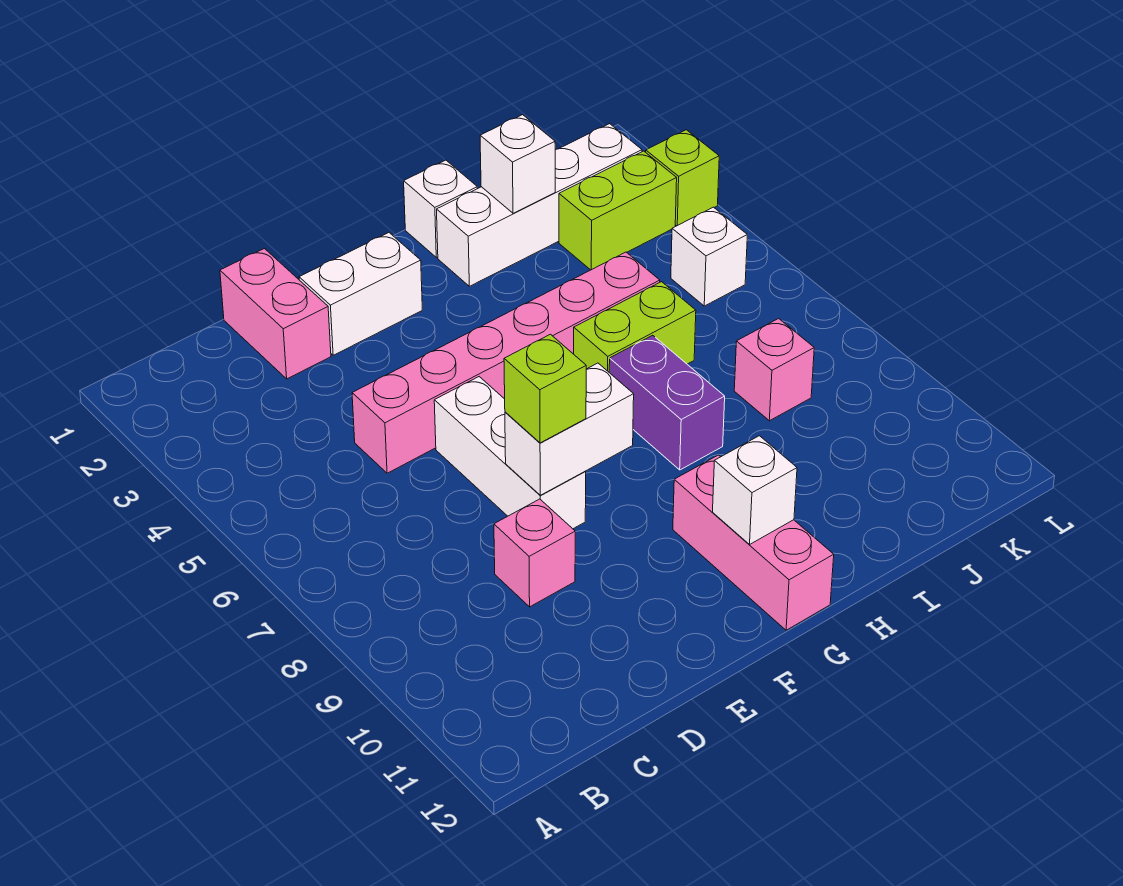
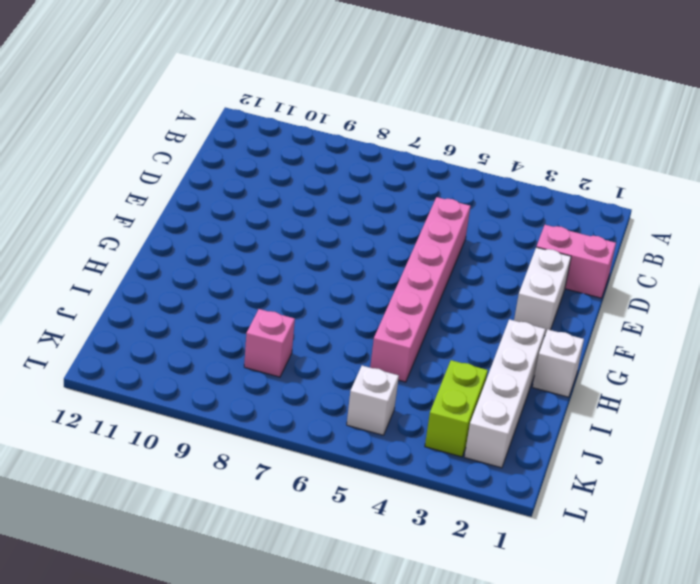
none -> pink 1x1 brick [494,499,575,607]
none -> white 1x3 brick [434,377,586,529]
none -> pink 1x3 brick [673,455,834,630]

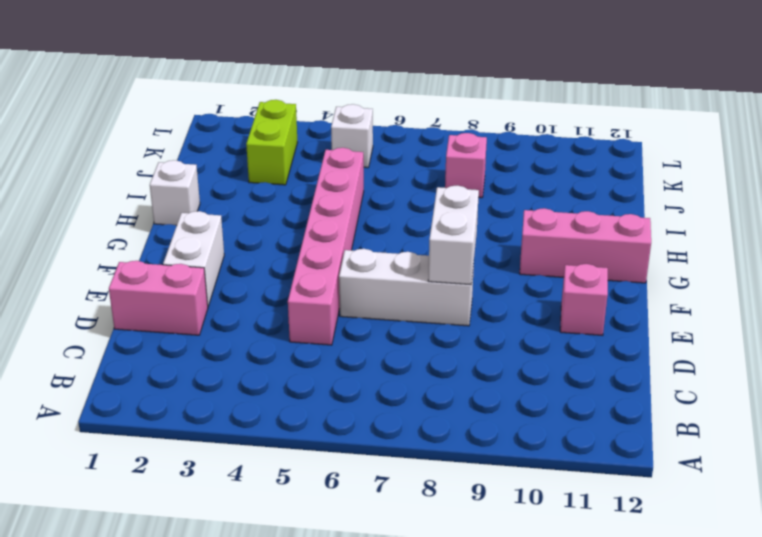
pink 1x1 brick [560,264,608,335] -> pink 1x1 brick moved to [494,499,575,607]
none -> white 1x4 brick [437,124,642,286]
none -> lime 1x2 brick [574,282,696,372]
none -> purple 1x2 brick [609,335,725,470]

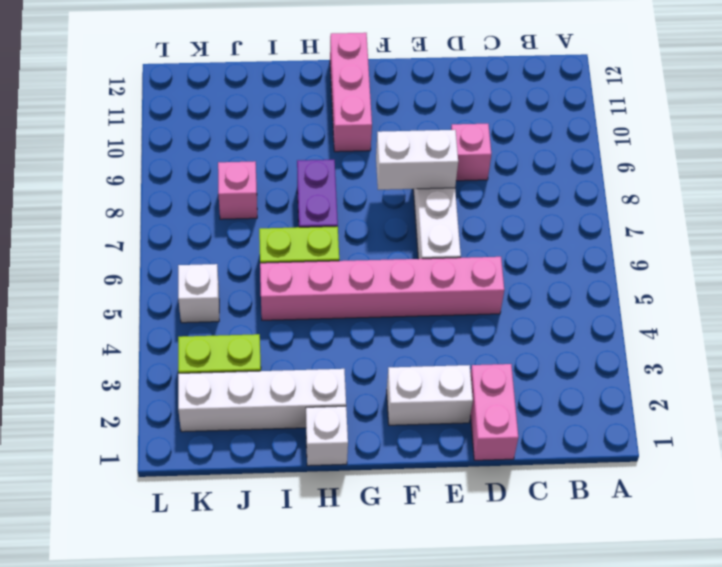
none -> lime 1x1 brick [646,130,719,226]
none -> white 1x1 brick [713,436,797,544]
none -> white 1x1 brick [480,115,555,213]

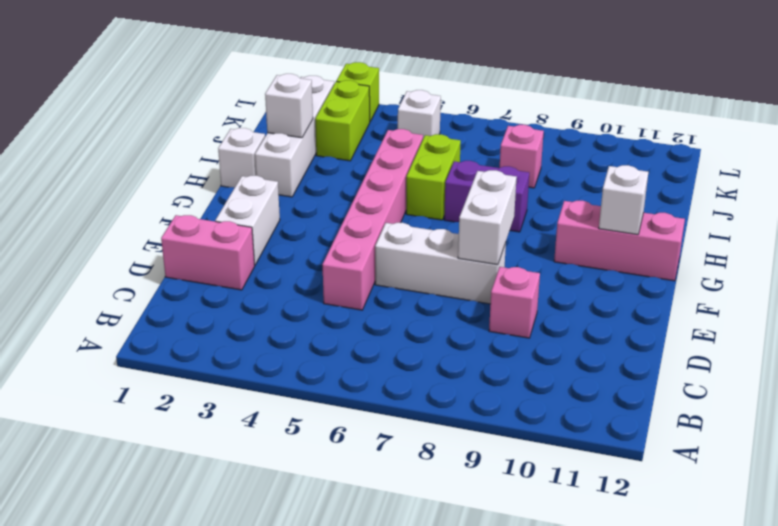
none -> lime 1x1 brick [504,334,586,443]

